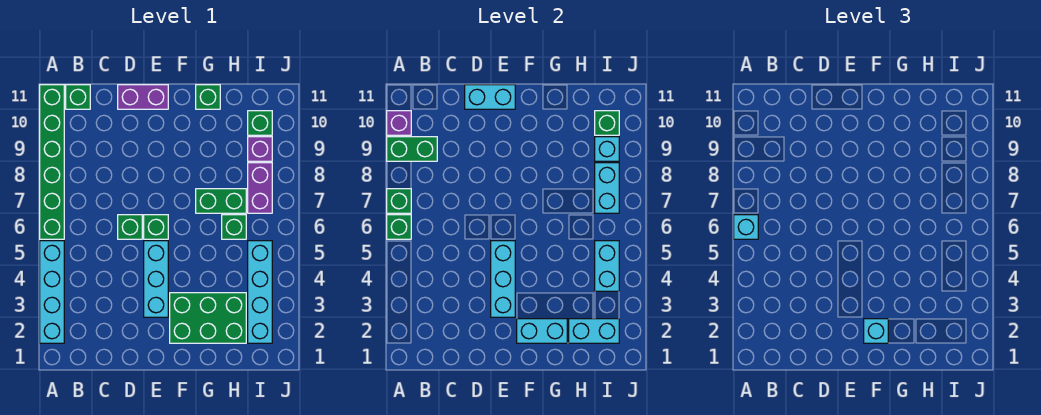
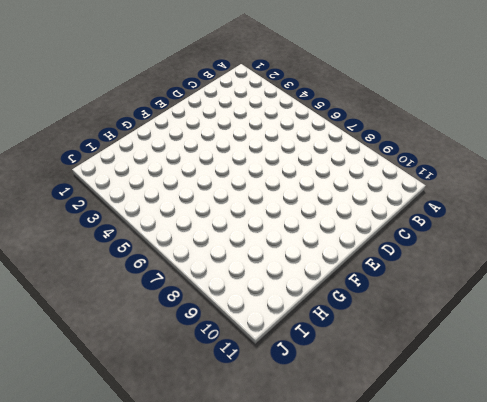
none -> cyan 1x4 brick [40,241,64,343]
none -> green 1x6 brick [40,85,64,239]
none -> green 1x1 brick [66,85,90,109]

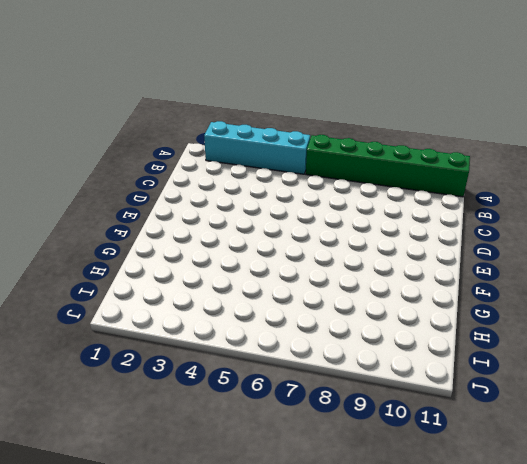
none -> green 1x1 brick [66,85,90,109]
none -> green 1x1 brick [118,215,142,239]
none -> purple 1x2 brick [118,85,168,109]

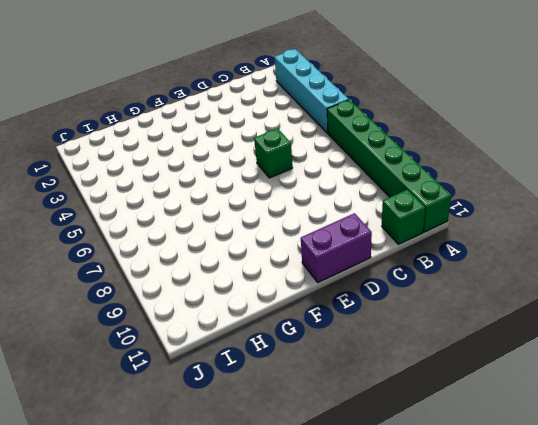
none -> cyan 1x3 brick [144,241,168,317]
none -> green 1x1 brick [144,215,168,239]
none -> green 2x3 brick [170,293,246,343]

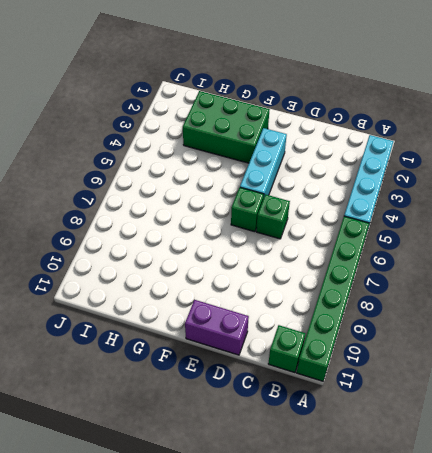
none -> green 1x2 brick [196,189,246,213]
none -> green 1x1 brick [196,85,220,109]
none -> green 1x1 brick [222,215,246,239]

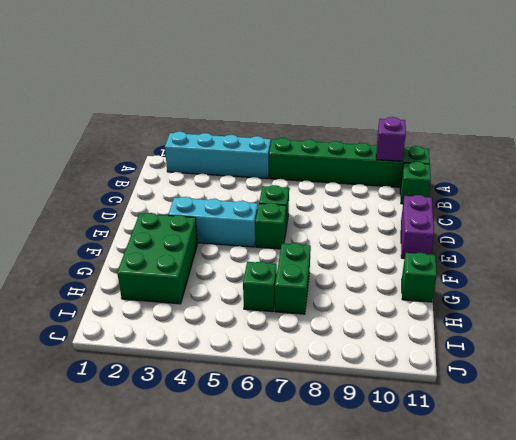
none -> cyan 1x4 brick [248,241,272,343]
none -> purple 1x2 brick [248,163,272,213]
none -> purple 1x1 brick [248,137,272,161]

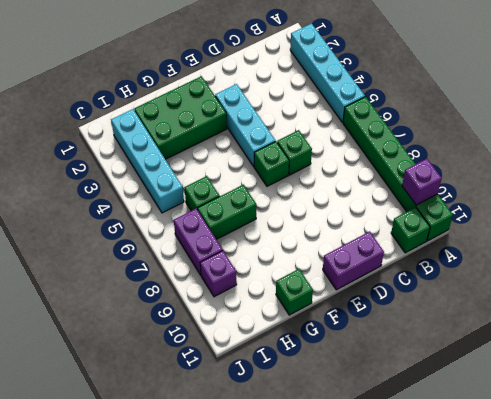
none -> green 1x1 brick [248,111,272,135]
none -> green 1x1 brick [387,215,411,239]
none -> green 1x1 brick [387,189,411,213]

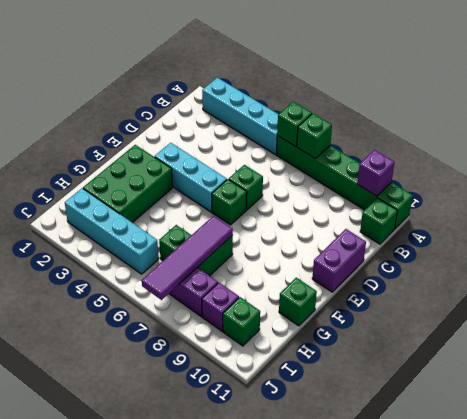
purple 1x4 tile [142,216,233,300] -> cyan 1x2 brick [595,163,619,213]
none -> green 1x2 brick [387,137,437,161]
none -> cyan 1x2 brick [465,85,515,109]
none -> cyan 1x3 brick [491,241,515,317]

